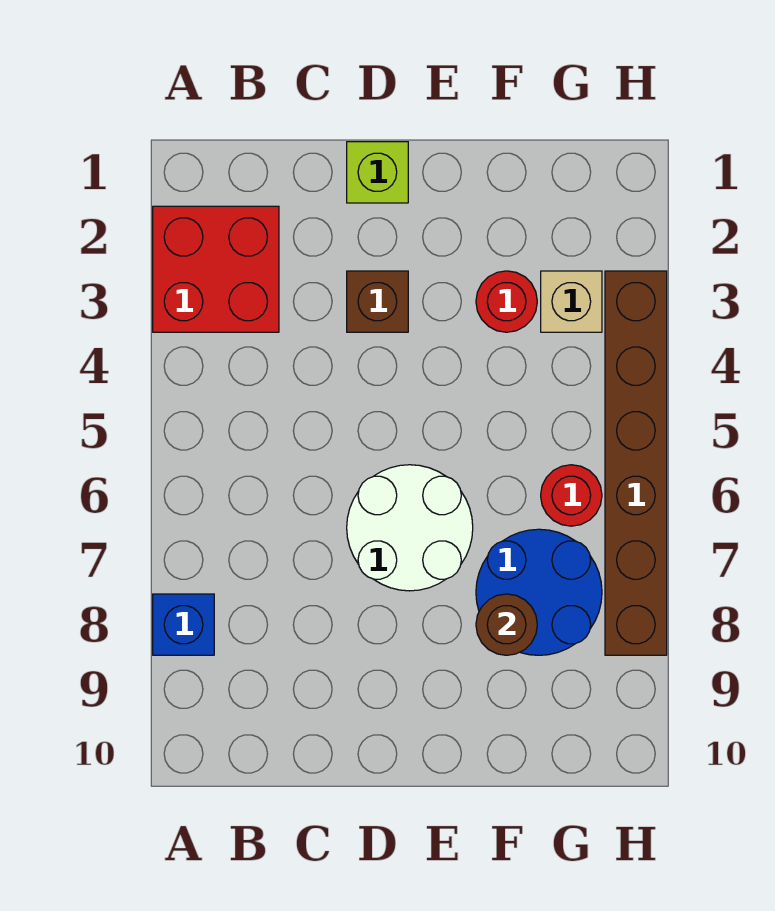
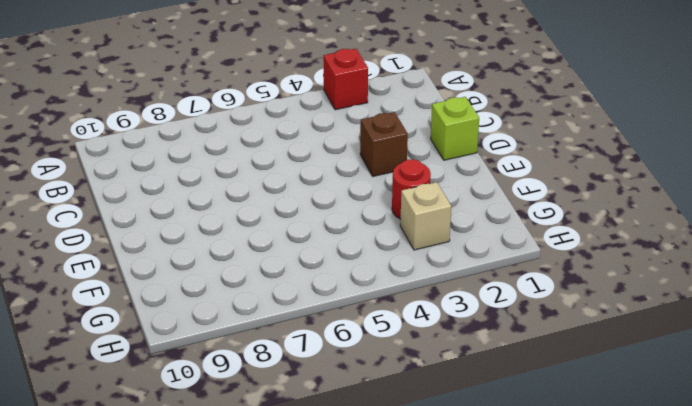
red 1x1 brick [323,49,368,110] -> red 2x2 brick [153,206,279,332]
none -> blue 1x1 brick [153,594,214,655]
none -> white 2x2 round brick [347,465,473,591]

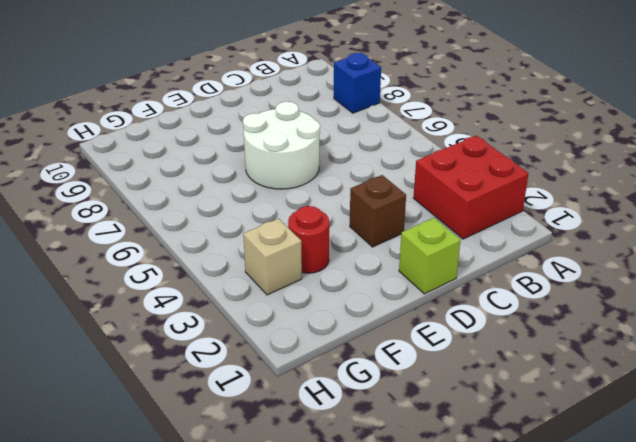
none -> blue 2x2 round brick [476,529,602,655]
none -> red 1x1 round brick [541,465,602,526]

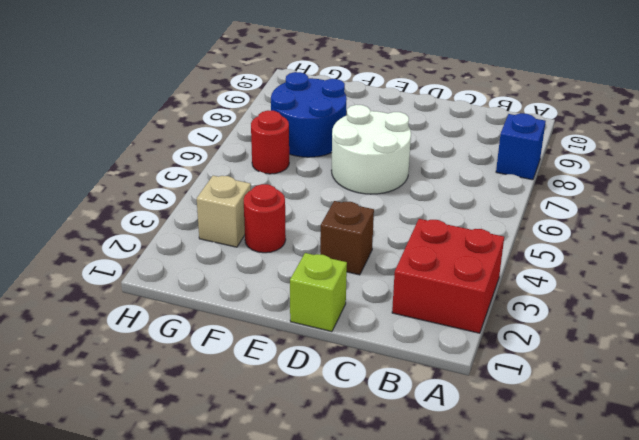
none -> brown 1x6 brick [605,271,667,655]
none -> brown 1x1 round brick [476,594,537,655]

